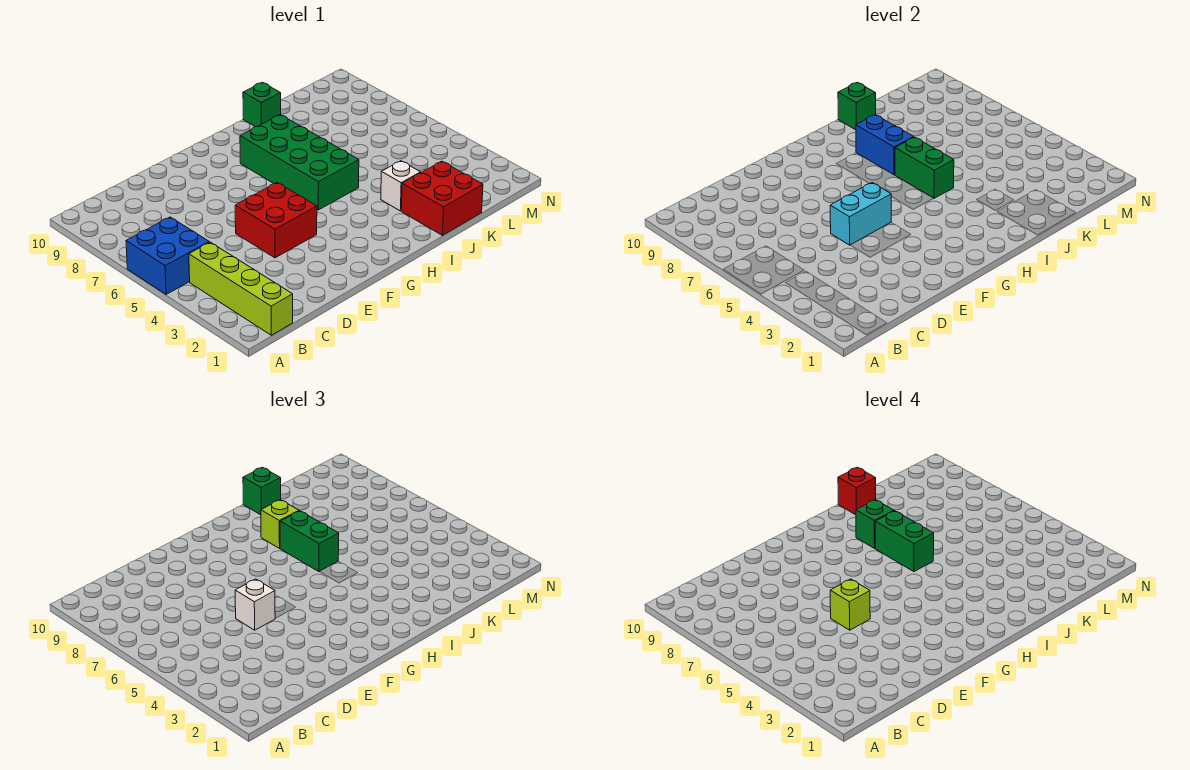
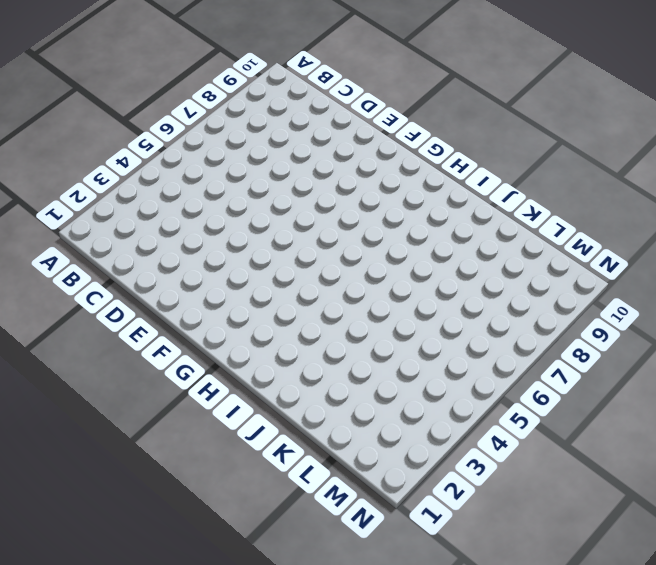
none -> blue 2x2 brick [126,217,209,294]
none -> lime 1x4 brick [189,242,293,335]
none -> red 2x2 brick [235,183,317,258]

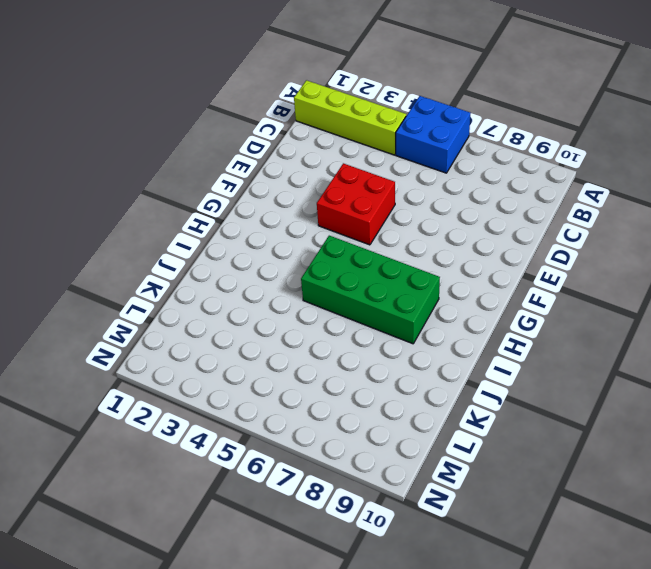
none -> red 2x2 brick [401,161,483,235]
none -> white 1x1 brick [381,161,421,211]
none -> green 1x1 brick [243,82,281,127]

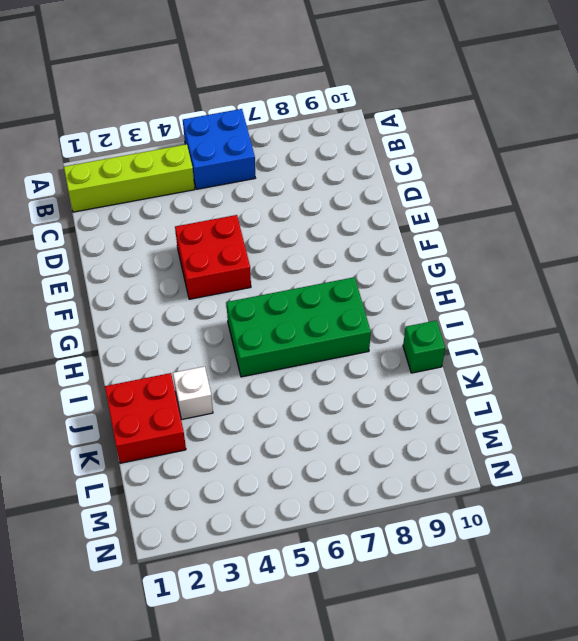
none -> cyan 1x2 brick [830,183,891,245]
none -> green 1x2 brick [895,137,954,198]
none -> blue 1x2 brick [856,115,914,175]

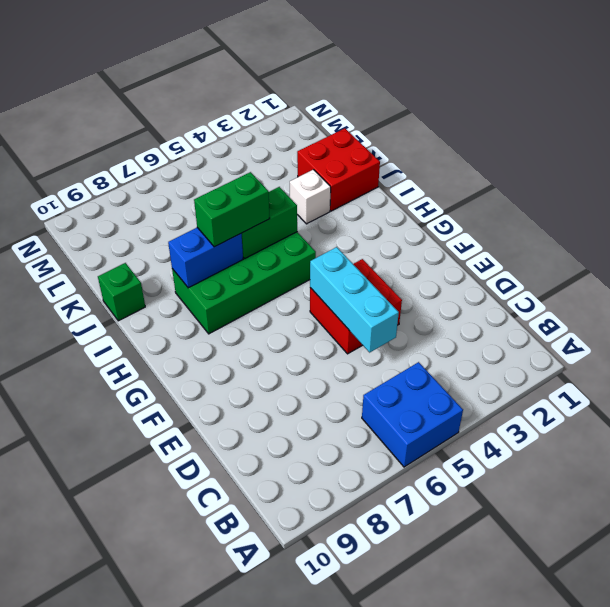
cyan 1x3 brick [310,247,399,352] -> cyan 1x2 brick [830,183,891,245]
none -> lime 1x4 brick [189,242,293,335]
none -> green 1x1 brick [838,82,876,130]
none -> white 1x1 brick [235,579,275,630]

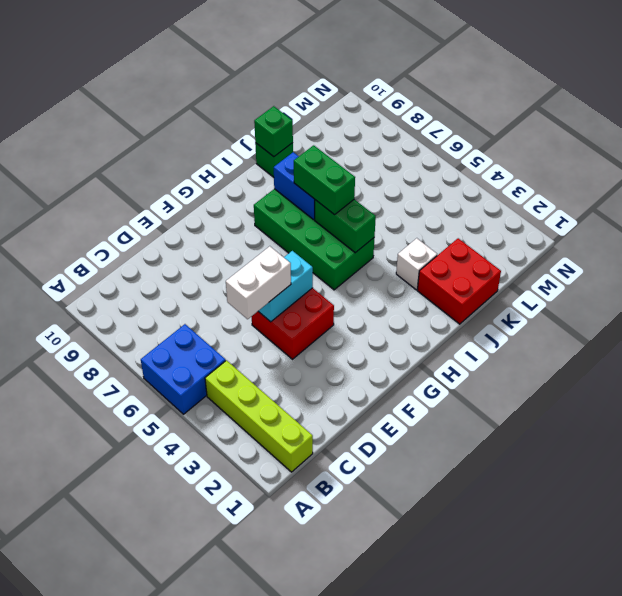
white 1x2 brick [226,246,291,319] -> white 1x1 brick [235,579,275,630]
none -> lime 1x1 brick [261,500,299,548]
none -> green 1x1 brick [243,467,281,515]
none -> lime 1x1 brick [830,579,870,630]

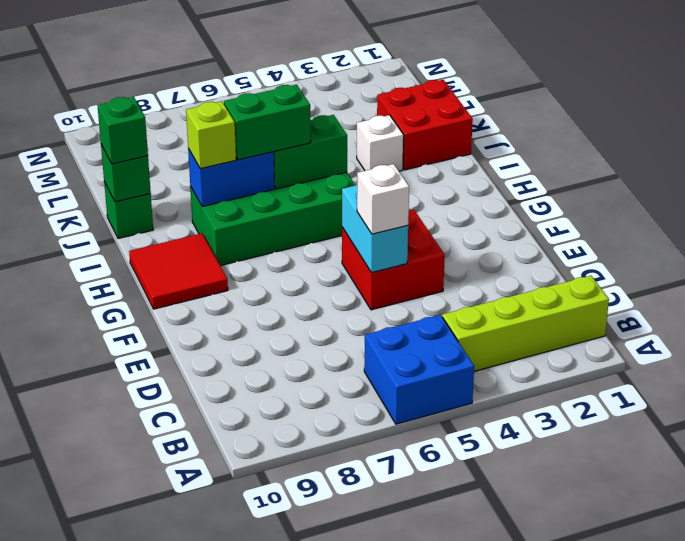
red 2x2 tile [129,233,228,309] -> none
none -> lime 1x1 brick [830,579,870,630]
none -> green 1x2 brick [875,511,934,572]
none -> green 1x1 brick [856,500,894,548]

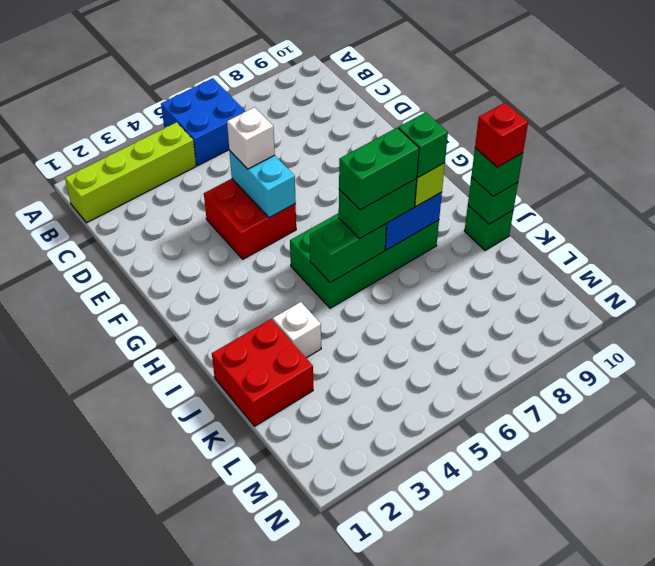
none -> lime 1x1 brick [830,579,870,630]

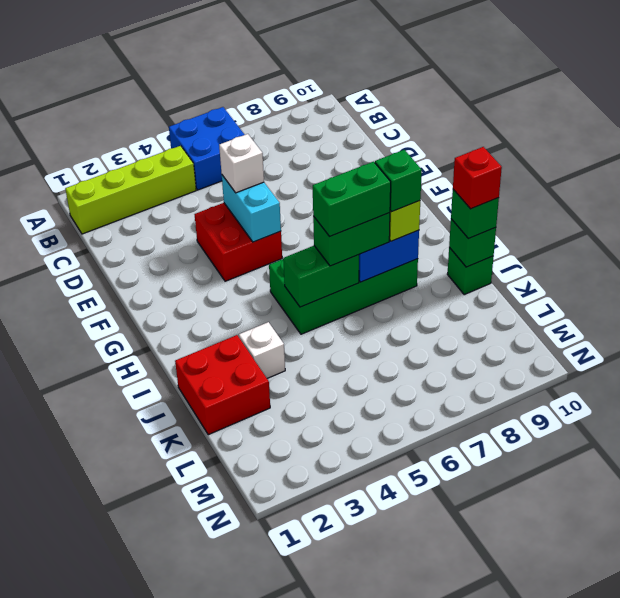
none -> lime 1x1 brick [830,579,870,630]

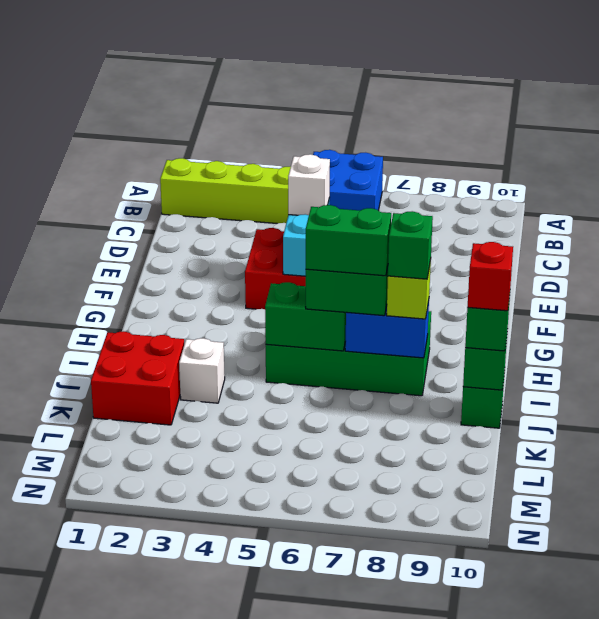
none -> lime 1x1 brick [830,579,870,630]

